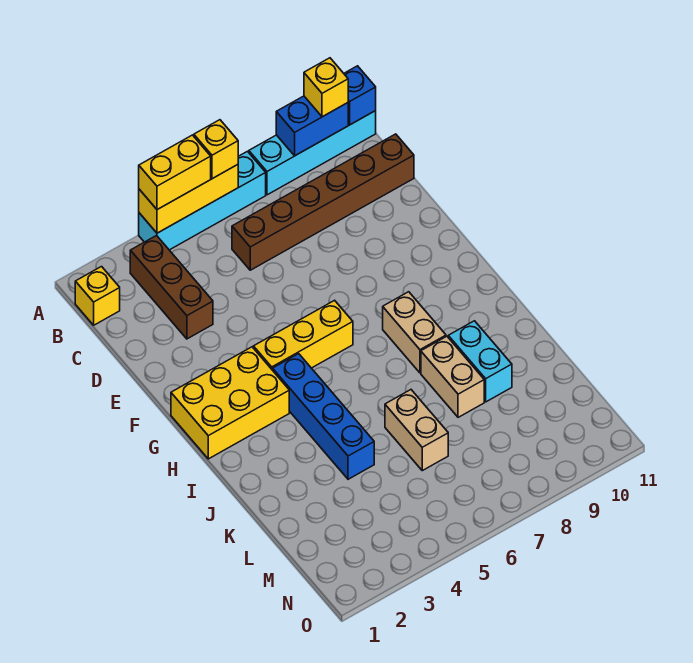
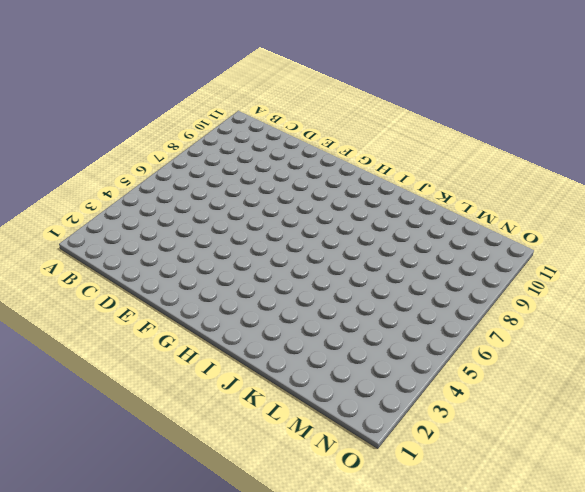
none -> cyan 1x4 brick [139,151,266,250]
none -> cyan 1x4 brick [249,111,376,195]
none -> yellow 1x1 brick [75,267,120,325]

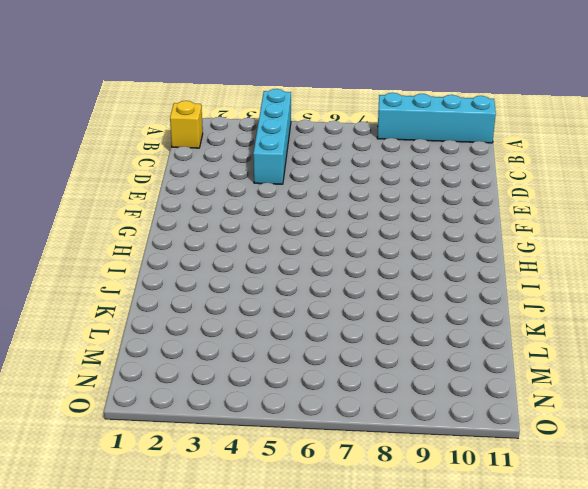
cyan 1x4 brick [253,89,291,184] -> cyan 1x4 brick turned to [139,151,266,250]
none -> brown 1x3 brick [130,236,213,339]
none -> brown 1x6 brick [232,134,414,270]
none -> yellow 2x3 brick [171,347,289,459]

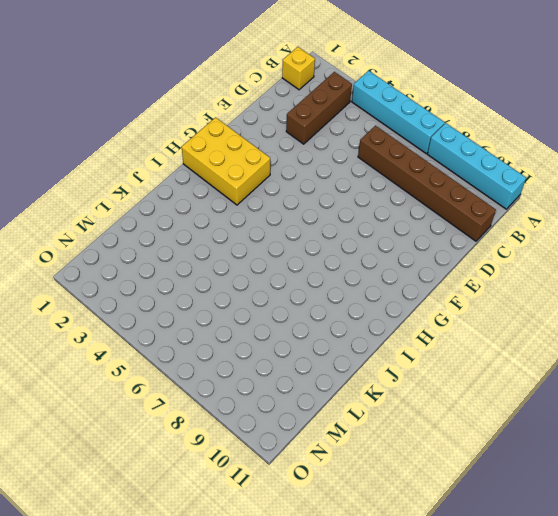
none -> yellow 1x3 brick [253,300,353,370]
none -> blue 1x4 brick [273,354,374,479]
none -> tan 1x2 brick [383,292,446,373]

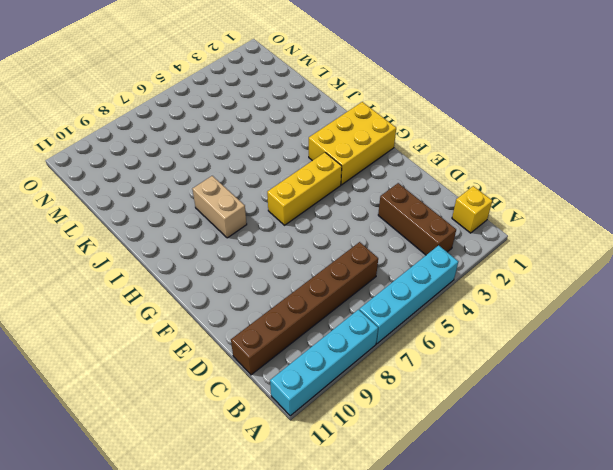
none -> blue 1x4 brick [273,354,374,479]
none -> tan 1x2 brick [421,336,484,417]
none -> cyan 1x2 brick [448,321,512,402]

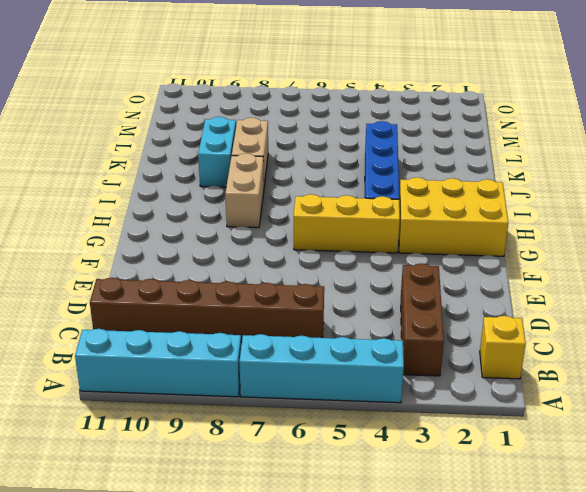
none -> tan 1x2 brick [385,390,448,471]
none -> yellow 1x3 brick [139,165,238,233]
none -> blue 1x2 brick [276,96,348,156]

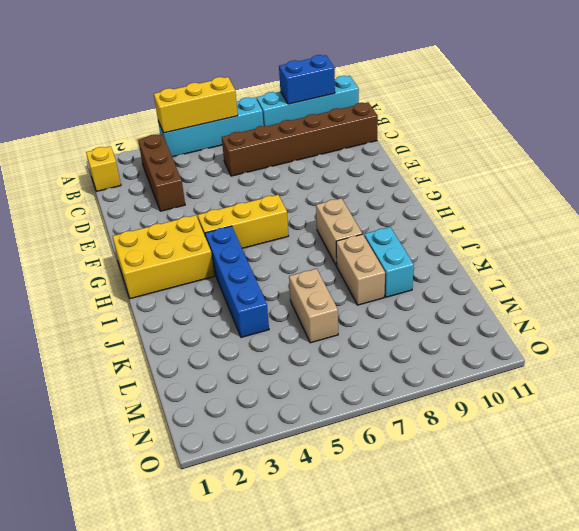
none -> blue 1x1 brick [344,66,376,125]
none -> yellow 1x2 brick [139,135,211,210]
none -> yellow 1x1 brick [194,120,238,179]

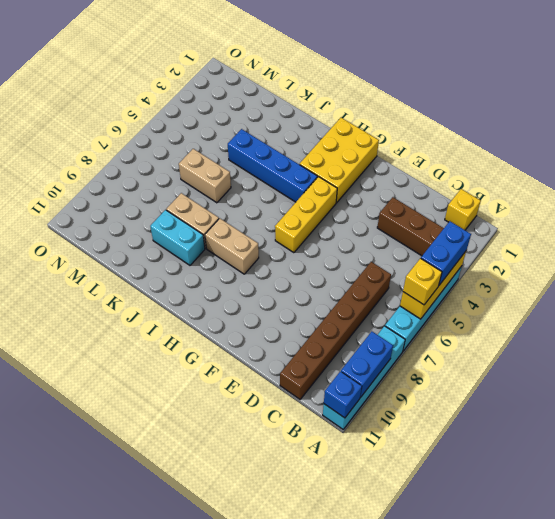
blue 1x2 brick [421,221,471,285] -> yellow 1x2 brick [139,135,211,210]
none -> yellow 1x1 brick [304,58,348,117]

